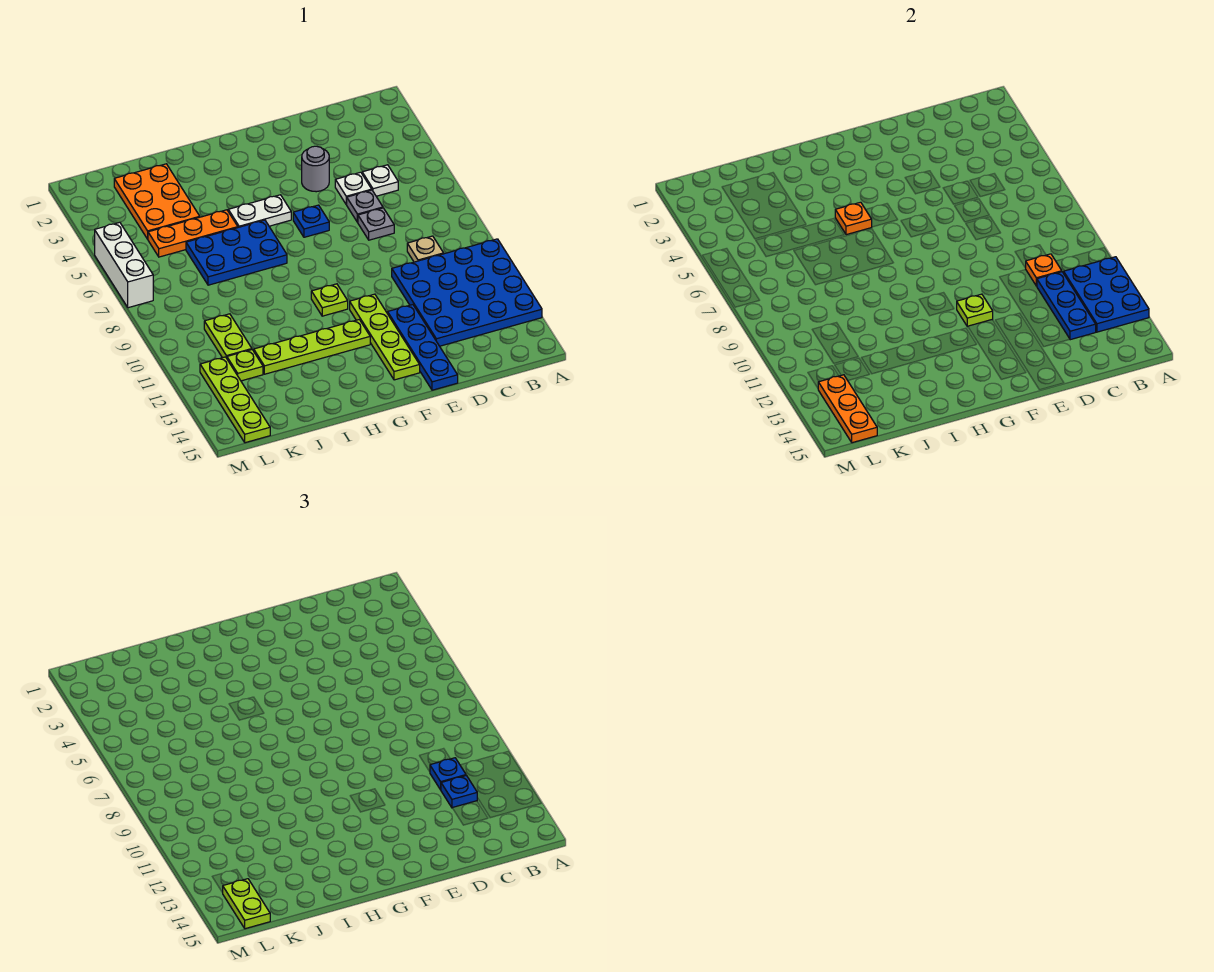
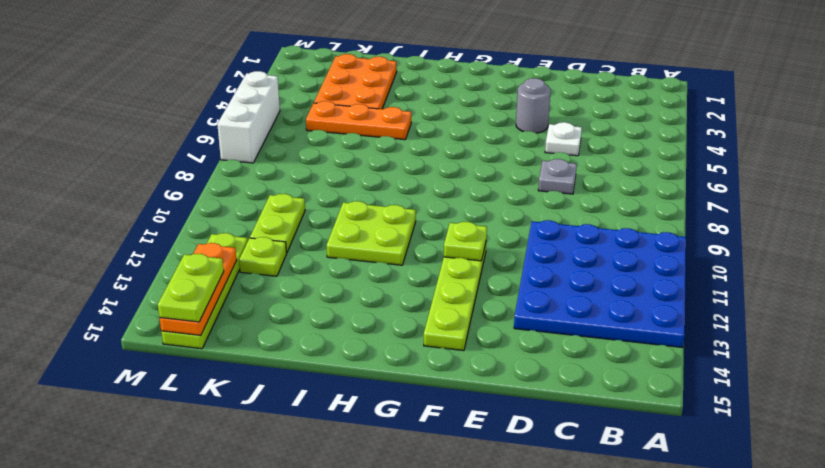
lime 2x2 plate [327,201,416,265] -> none
none -> white 1x1 plate [362,165,398,196]
none -> tan 1x1 plate [407,236,444,262]
none -> grey 1x1 plate [346,190,383,222]

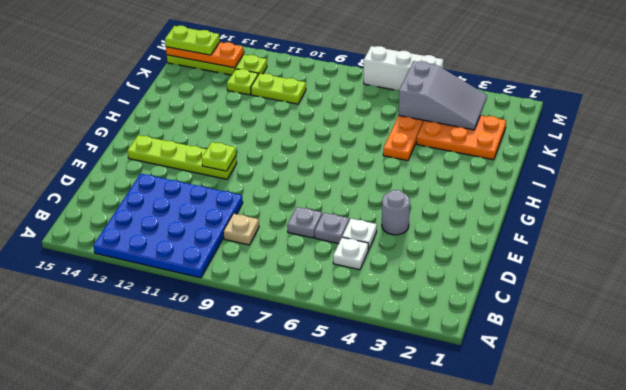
grey 2x3 slope [399,61,487,130] -> none
none -> blue 1x4 plate [388,305,458,390]
none -> blue 1x1 plate [293,205,329,237]
none -> white 1x2 plate [228,195,291,227]

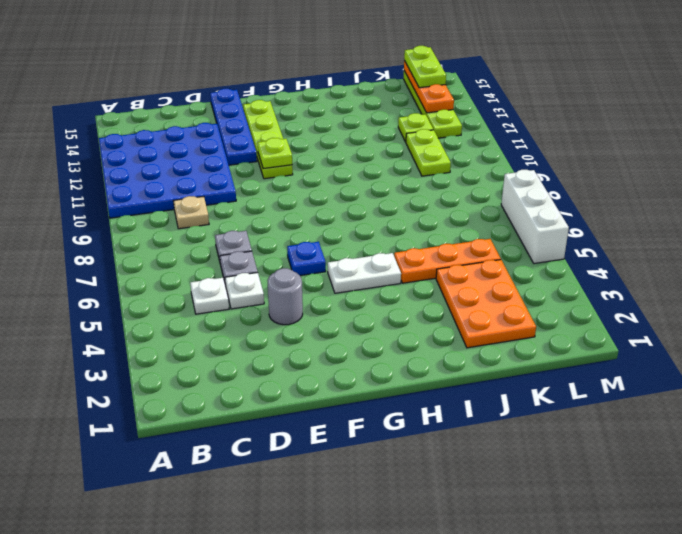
none -> lime 1x1 plate [311,284,348,316]
none -> lime 1x4 plate [254,320,370,374]
none -> blue 2x3 plate [186,220,287,285]

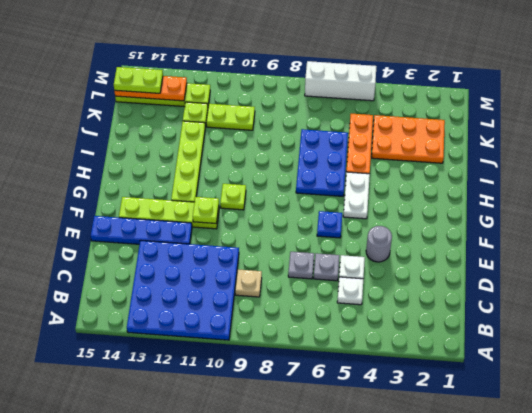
none -> blue 2x3 plate [1064,257,1149,332]
none -> orange 1x1 plate [1026,254,1062,286]
none -> blue 1x3 plate [1037,272,1096,340]

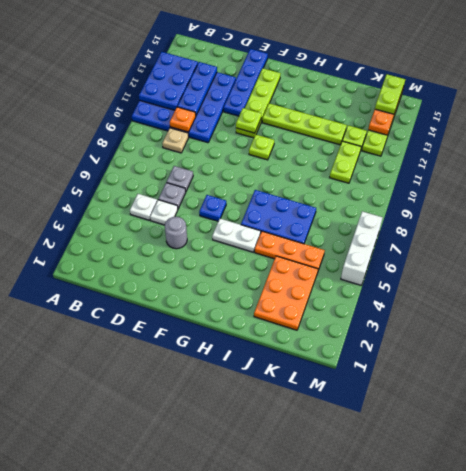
none -> orange 1x1 plate [835,202,872,235]
none -> blue 1x1 plate [430,758,466,790]
none -> blue 1x1 plate [441,776,477,808]

